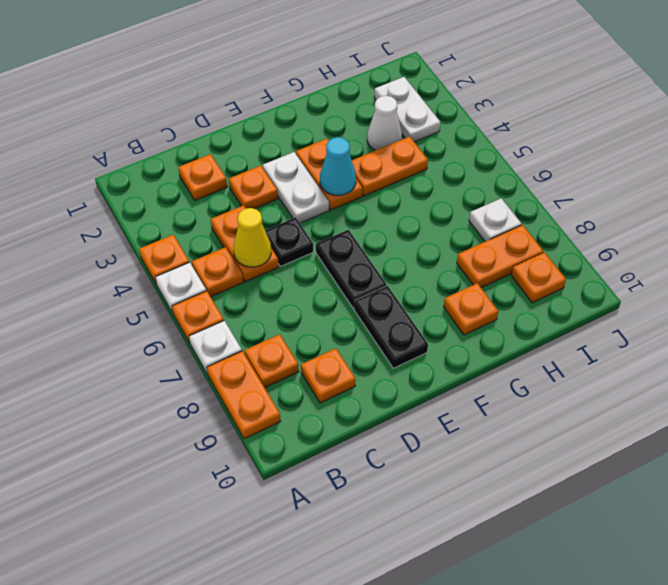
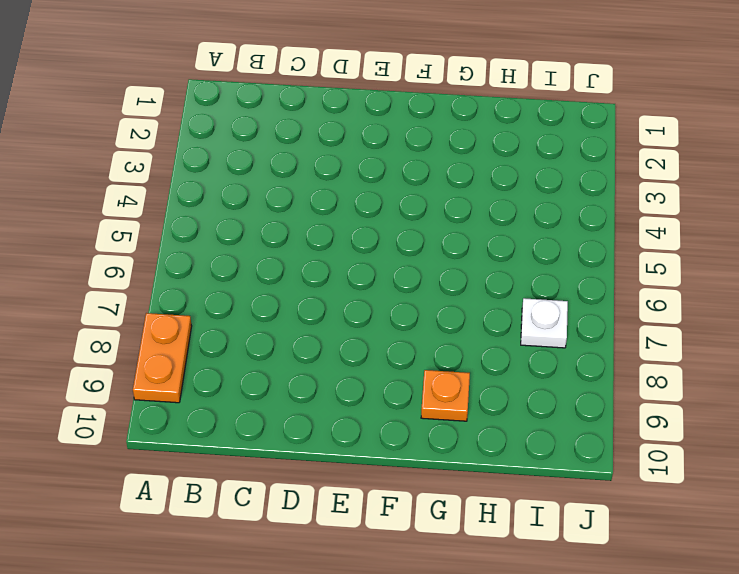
none -> orange 1x1 plate [139,235,189,283]
none -> white 1x1 plate [155,262,206,313]
none -> orange 1x1 plate [172,291,224,343]

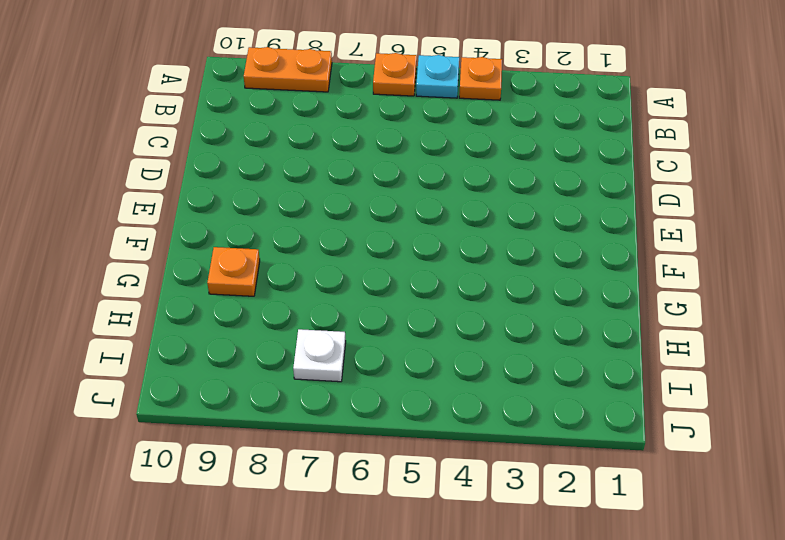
cyan 1x1 plate [416,55,459,98] -> white 1x1 plate [155,262,206,313]
none -> white 1x1 plate [189,321,242,374]
none -> orange 1x1 plate [192,247,243,297]
none -> orange 1x1 plate [245,334,299,388]

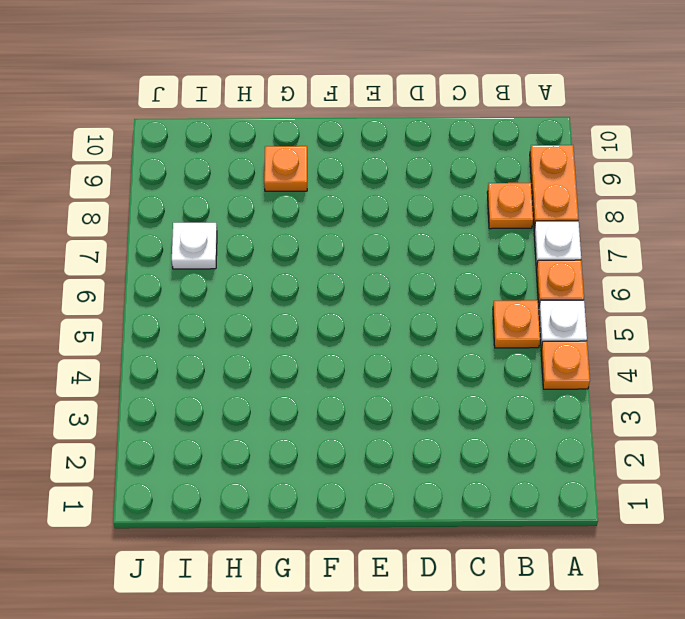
none -> orange 1x1 plate [178,154,227,200]
none -> orange 1x2 plate [211,205,279,282]
none -> orange 1x1 plate [301,348,355,403]

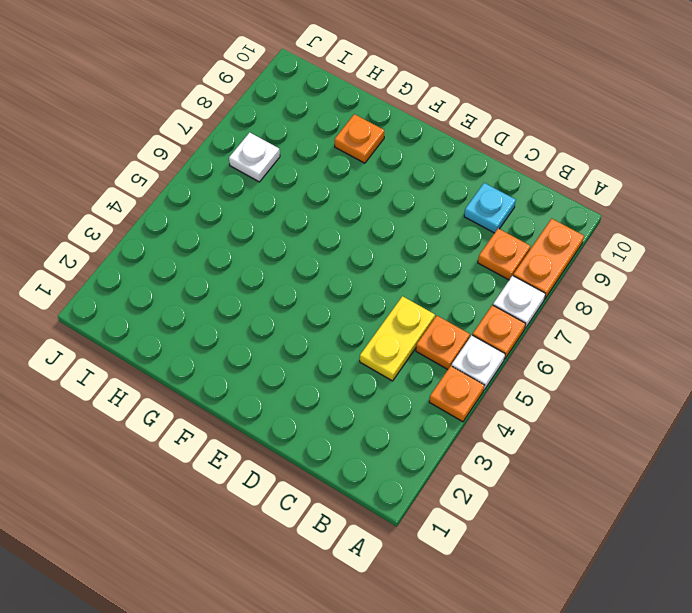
yellow 1x2 plate [360,296,435,381] -> orange 1x2 plate [211,205,279,282]
cyan 1x1 plate [464,183,516,233] -> orange 1x1 plate [301,348,355,403]
none -> orange 1x1 plate [178,154,227,200]
none -> orange 1x1 plate [229,166,278,209]
none -> black 1x1 plate [265,217,313,266]

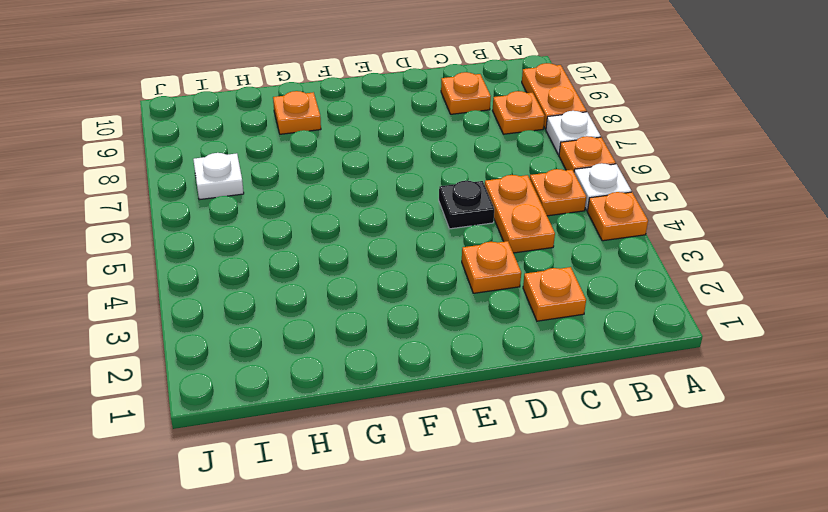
none -> white 1x2 plate [263,152,329,223]
none -> black 1x2 plate [316,230,387,308]
none -> black 1x2 plate [354,286,428,368]

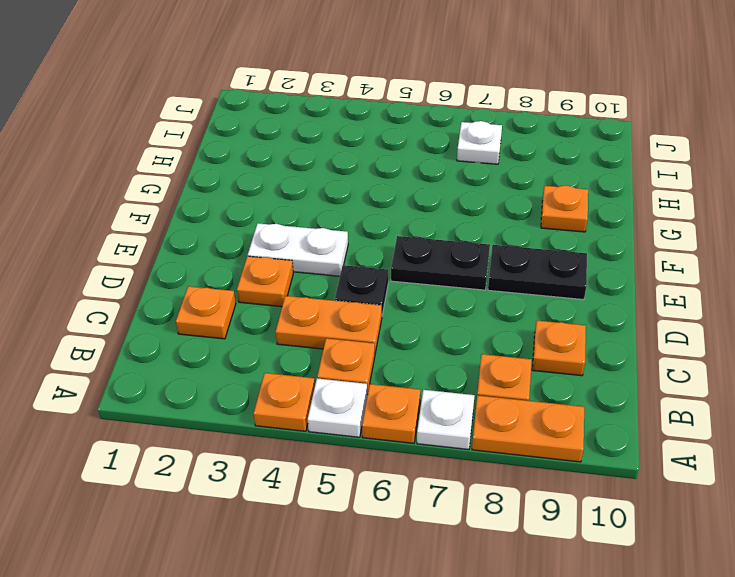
none -> orange 1x2 plate [296,139,363,210]
none -> orange 1x2 plate [352,136,428,196]
none -> white 1x1 cone [367,96,402,150]

